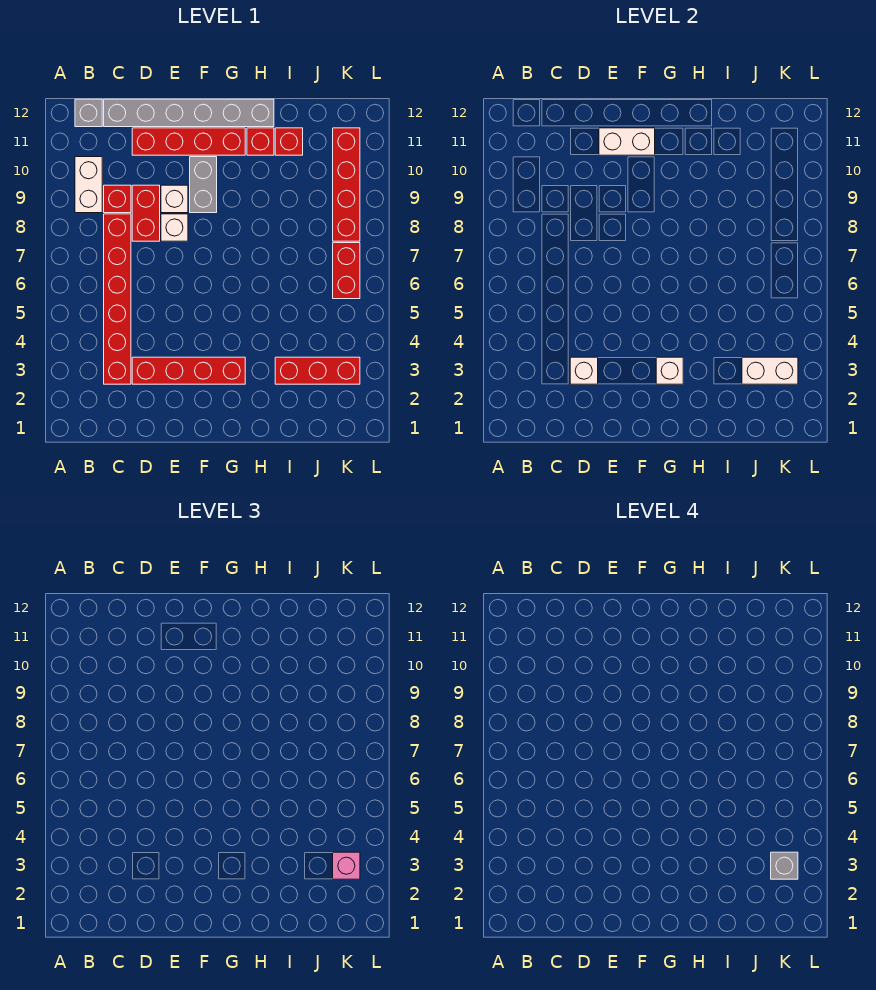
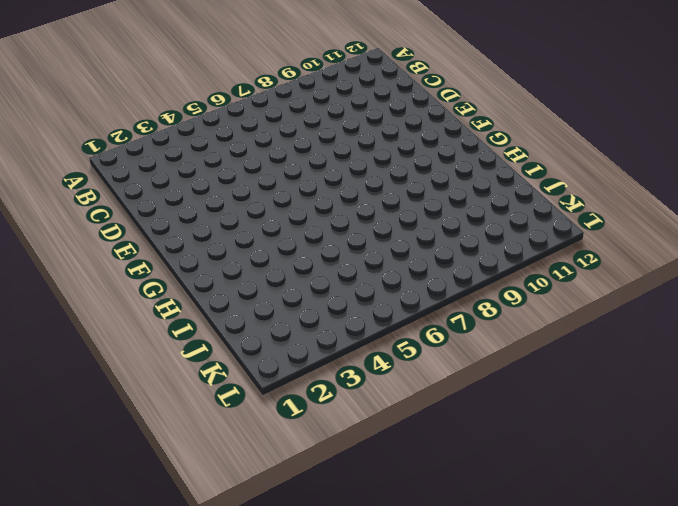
none -> white 1x2 brick [75,157,102,213]
none -> grey 1x1 brick [75,99,102,127]
none -> red 1x6 brick [104,214,131,384]

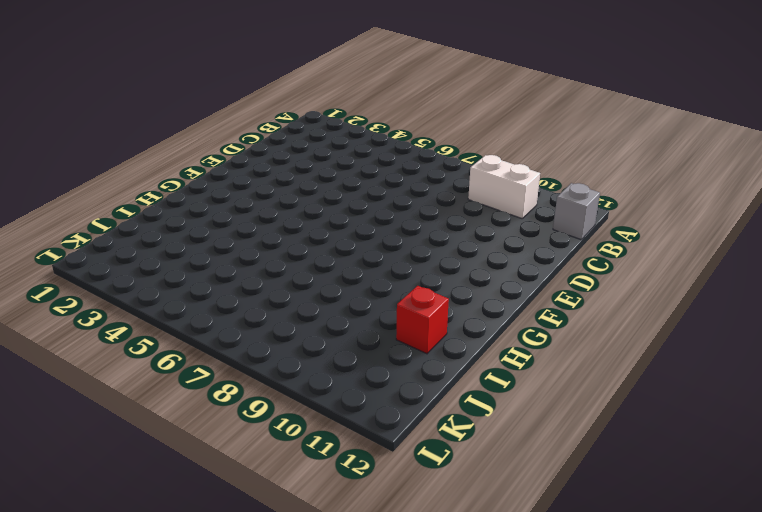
none -> red 1x6 brick [104,214,131,384]
none -> red 1x1 brick [104,185,131,213]
none -> grey 1x6 brick [104,99,274,127]

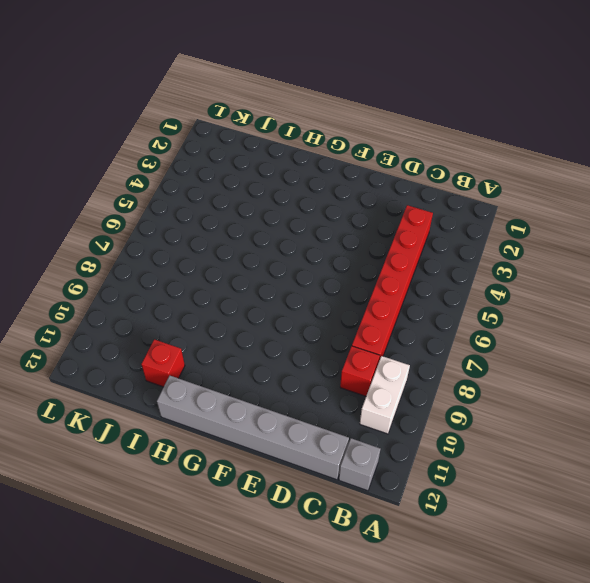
none -> red 1x4 brick [132,357,245,384]
none -> red 1x2 brick [132,185,160,241]
none -> red 1x4 brick [132,128,245,155]

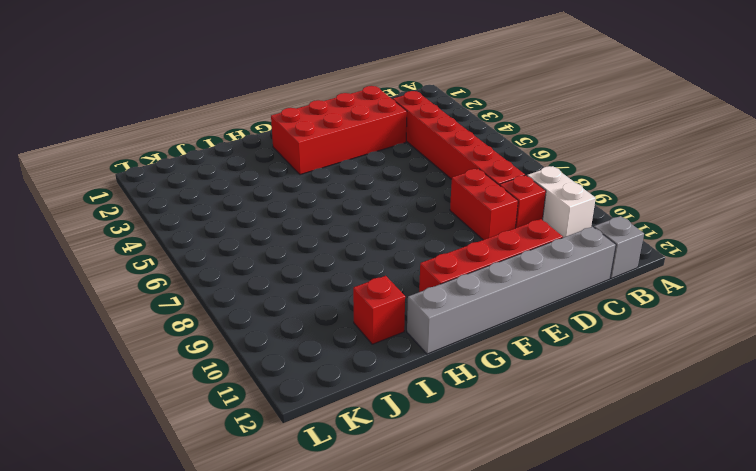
red 2x4 brick [271,86,407,175] -> red 1x4 brick [132,357,245,384]
none -> white 1x1 brick [161,214,188,241]
none -> white 1x1 brick [161,185,188,213]
none -> grey 1x2 brick [190,157,217,213]

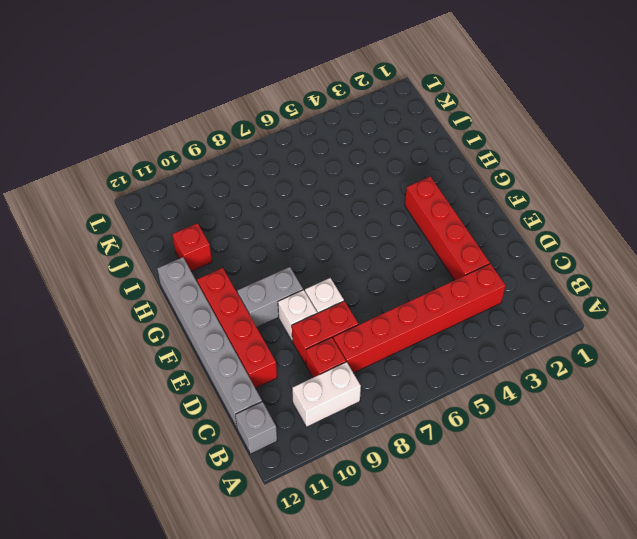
none -> red 1x1 brick [247,128,274,155]
none -> red 1x3 brick [275,357,360,384]
none -> red 1x2 brick [333,243,360,299]

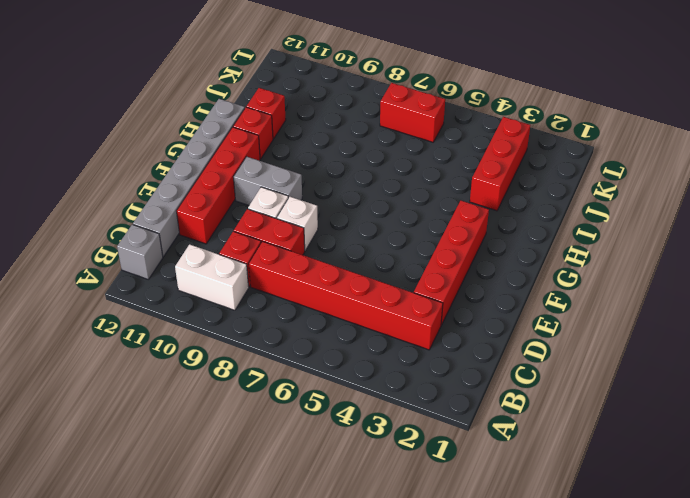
none -> red 1x4 brick [333,128,360,241]
none -> white 1x1 brick [570,357,598,384]
none -> white 1x2 brick [599,128,655,155]

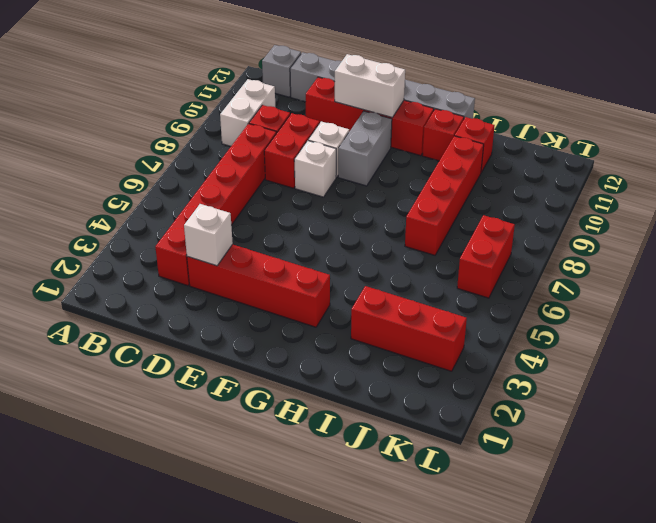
red 1x4 brick [405,136,484,255] -> red 1x4 brick moved to [333,128,360,241]
none -> white 1x1 brick [656,357,683,384]
none -> white 1x2 brick [742,357,798,384]
none -> pink 1x1 brick [333,852,360,879]

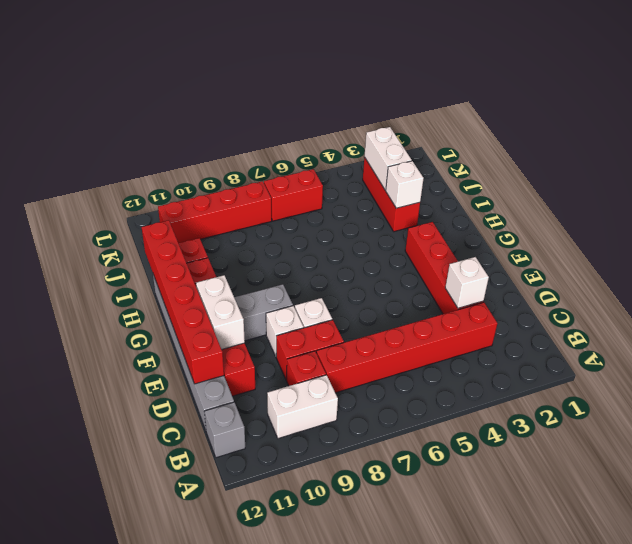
red 1x6 brick [142,220,224,384] -> none
white 1x1 brick [386,161,424,208] -> white 1x1 brick moved to [656,357,683,384]
none -> pink 1x1 brick [333,852,360,879]
none -> grey 1x1 brick [771,852,798,879]

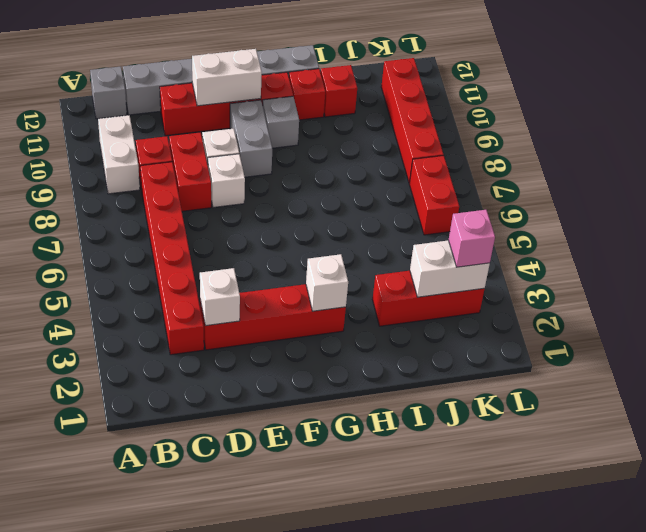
grey 1x1 brick [262,96,299,148] -> grey 1x1 brick moved to [771,852,798,879]

